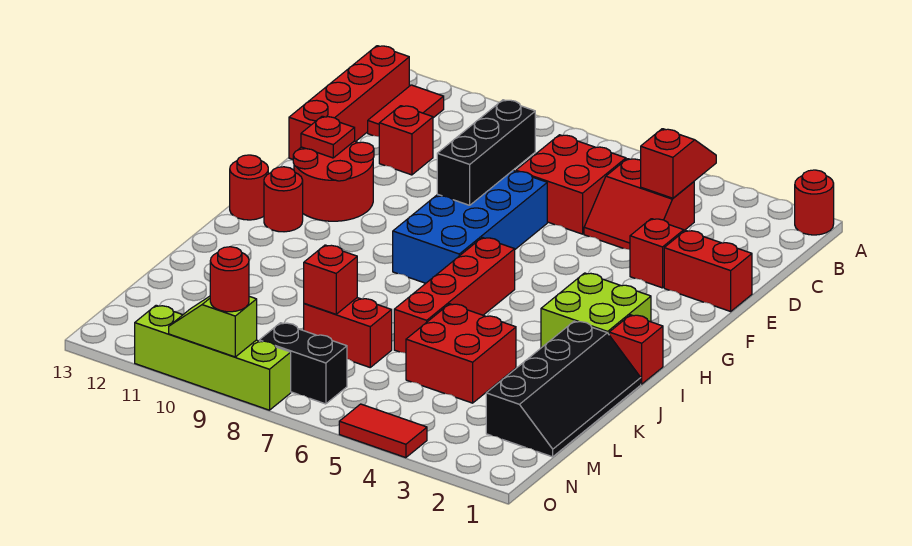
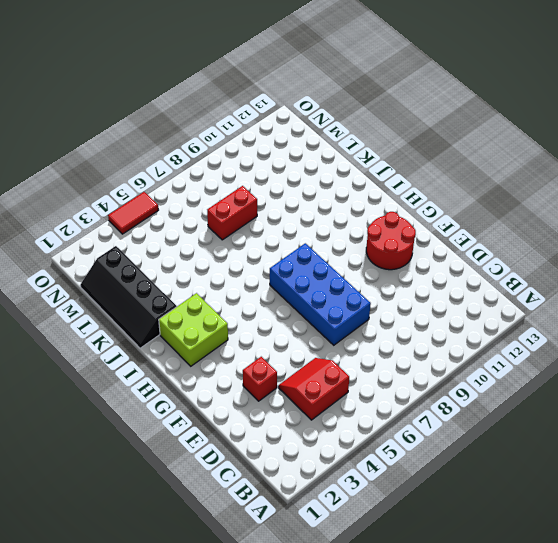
none -> red 1x1 round brick [795,170,834,235]
none -> red 1x2 tile [368,85,444,136]
none -> red 1x4 brick [289,46,409,159]

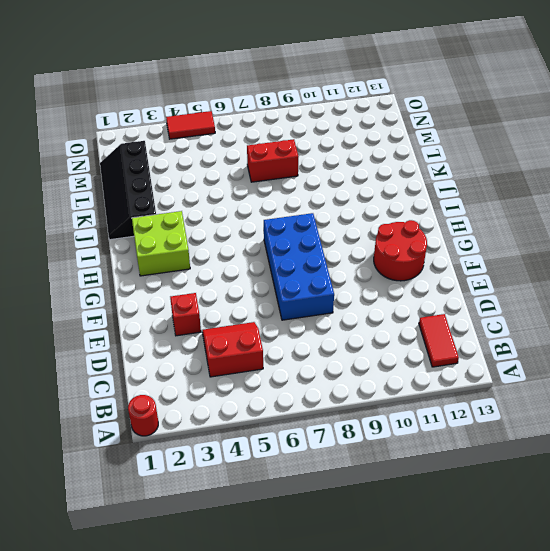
none -> red 1x4 brick [289,46,409,159]
none -> red 2x2 brick [516,135,626,234]
none -> red 1x1 brick [379,106,433,175]

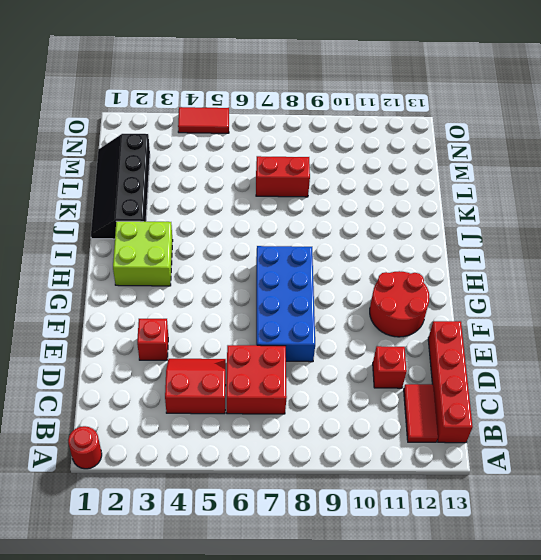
none -> red 1x2 brick [664,230,752,311]
none -> red 1x4 brick [394,237,515,353]
none -> red 1x1 round brick [264,167,303,232]

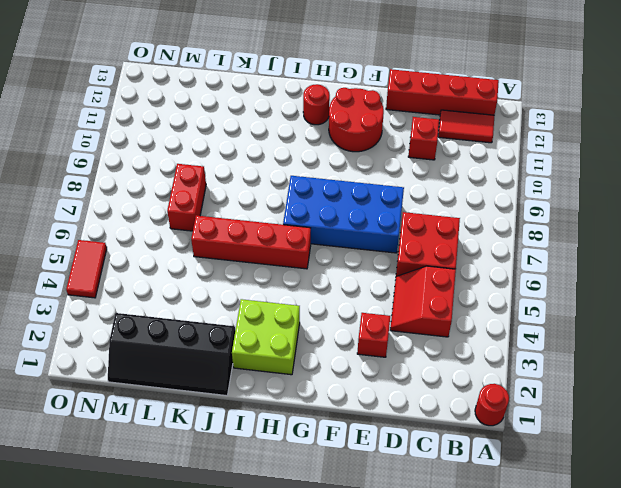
none -> red 1x2 brick [664,230,752,311]
none -> red 1x1 round brick [230,155,268,220]
none -> red 1x1 brick [609,315,663,384]

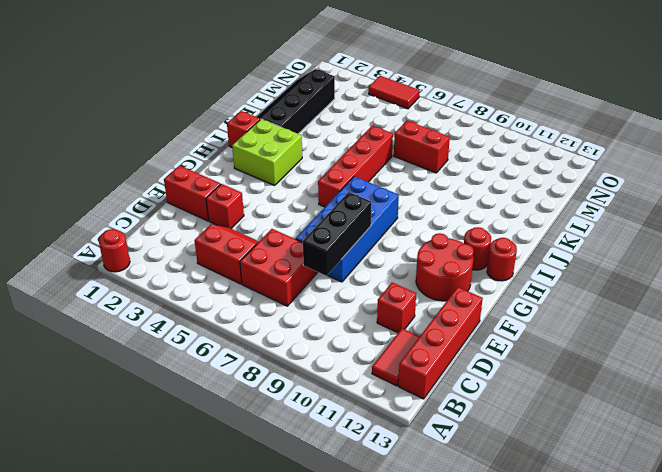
none -> red 2x2 brick [406,304,516,403]
none -> black 1x2 brick [259,323,347,404]
none -> lime 1x4 brick [135,305,291,410]

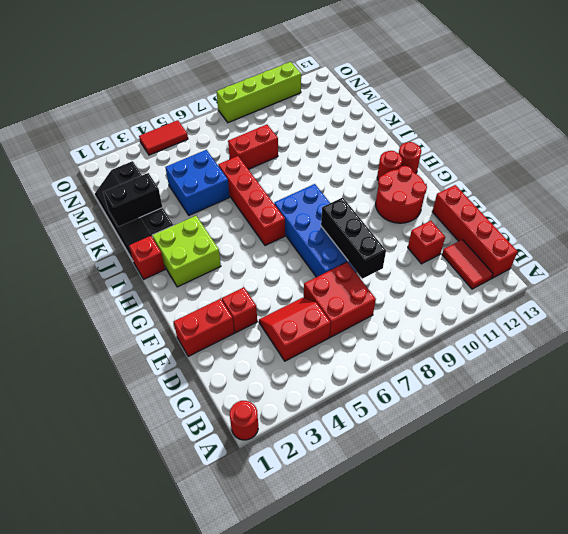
black 1x2 brick [103,173,163,227] -> black 1x2 brick moved to [259,323,347,404]
blue 2x2 brick [166,150,229,215] -> red 2x2 brick [406,304,516,403]
none -> red 1x2 slope [641,129,716,198]
none -> red 1x1 plate [301,116,355,158]
none -> red 1x1 brick [304,245,357,314]

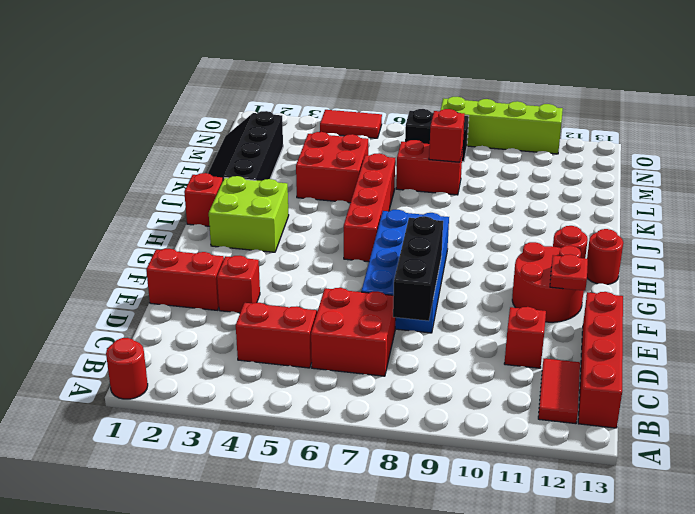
none -> red 1x2 slope [641,129,716,198]
none -> lime 1x2 slope [169,296,257,357]
none -> red 1x1 round brick [210,247,249,312]

